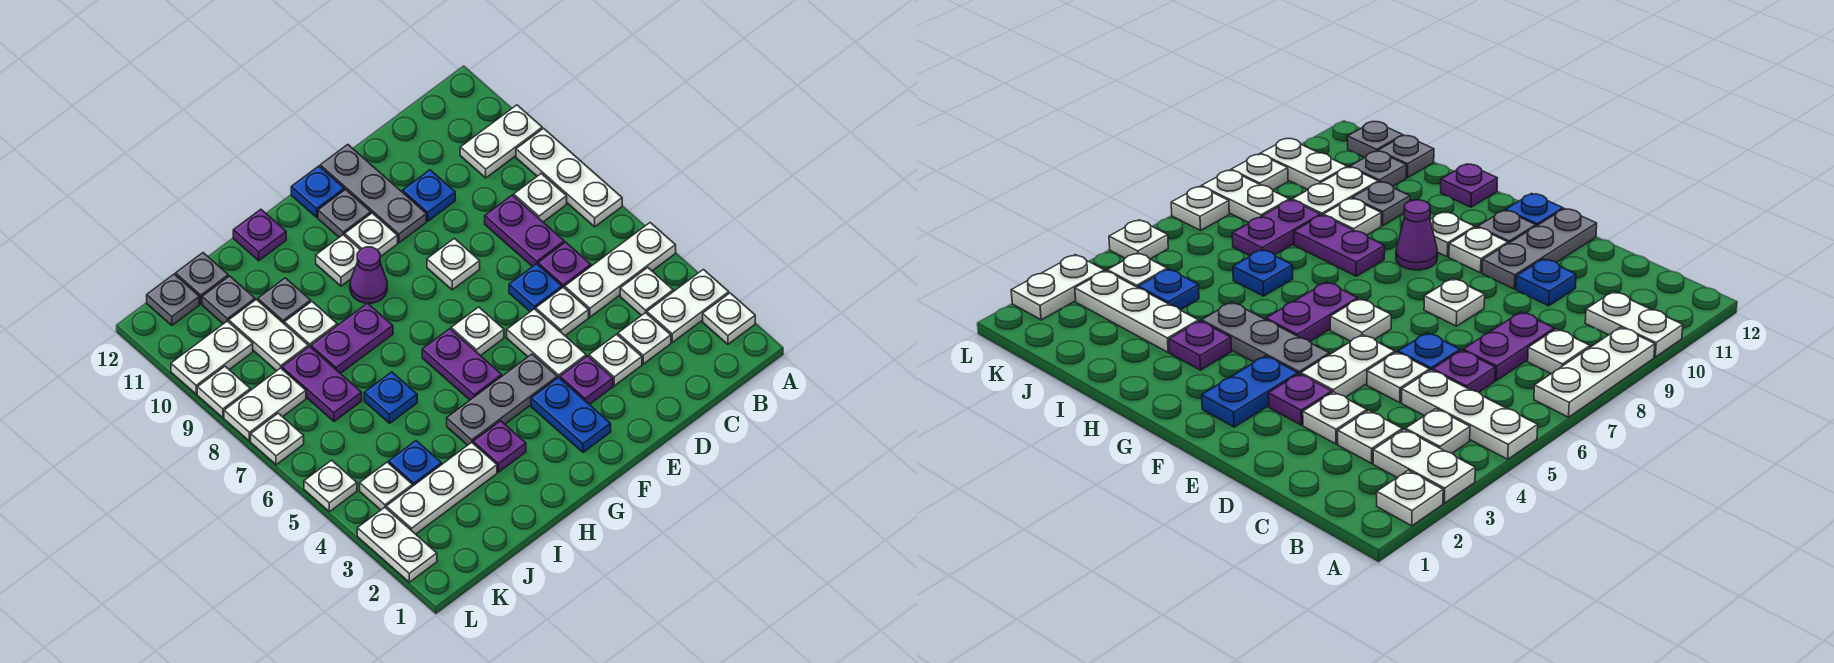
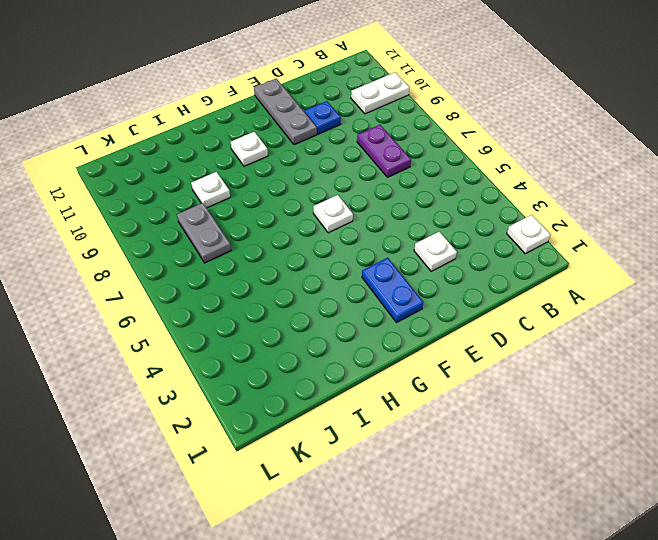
grey 1x2 plate [177,203,231,263] -> purple 1x2 plate [282,346,362,421]
none -> white 1x2 plate [647,269,729,342]
none -> white 1x3 plate [565,223,676,317]
none -> white 1x3 plate [516,128,622,227]
none -> white 1x1 plate [620,268,673,316]

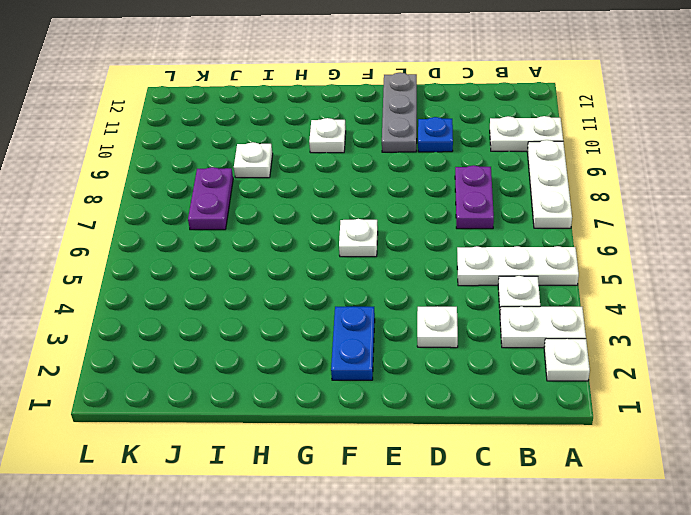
none -> white 1x1 plate [514,174,567,222]
none -> white 1x1 plate [618,313,671,364]
none -> purple 1x1 plate [538,242,591,288]
none -> white 1x1 plate [536,287,589,336]

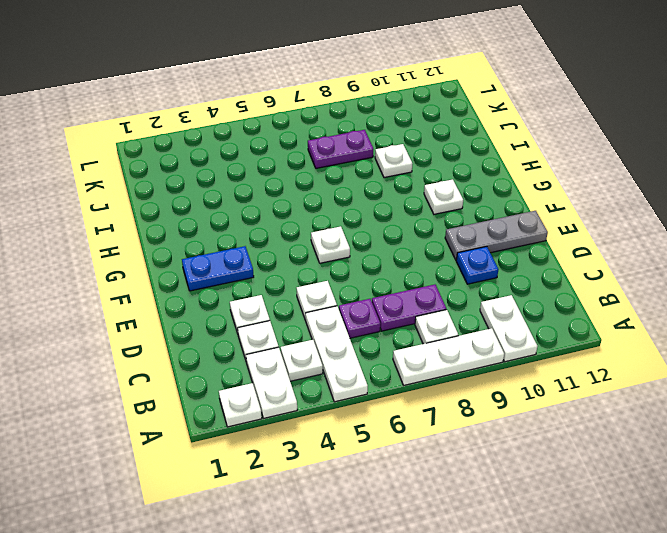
none -> blue 1x1 plate [509,264,562,312]
none -> purple 1x1 plate [560,356,613,405]
none -> white 1x2 plate [507,309,586,378]
none -> white 1x1 plate [427,238,480,290]

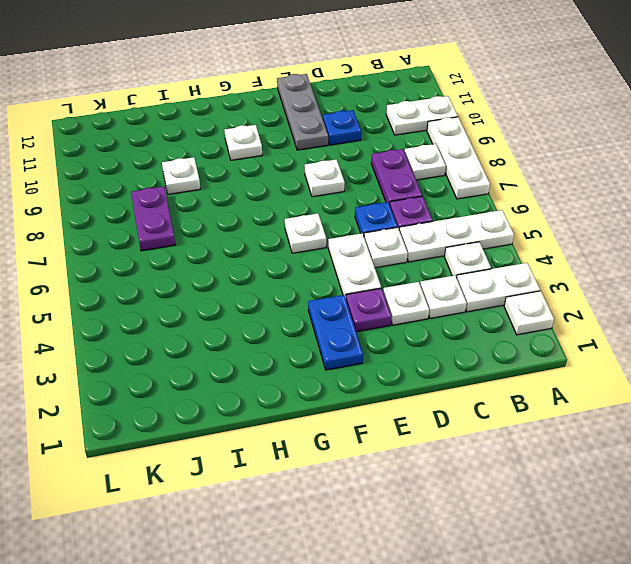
none -> grey 1x3 plate [447,354,557,445]
none -> white 1x1 plate [345,213,398,257]
none -> grey 1x1 plate [318,190,371,237]
none -> blue 1x1 plate [291,166,344,217]

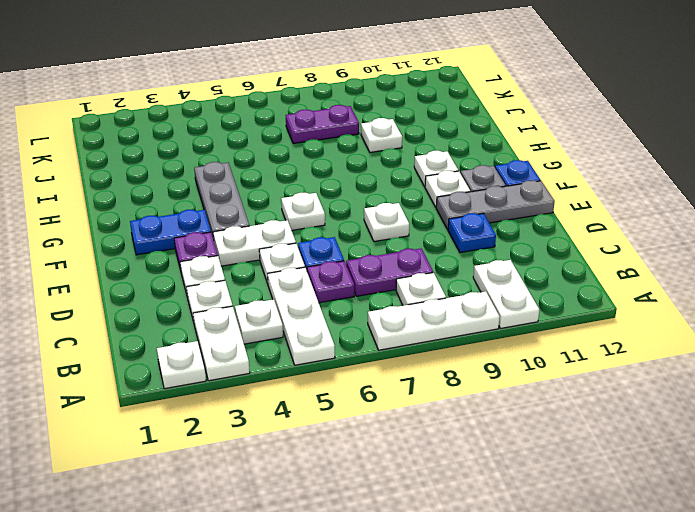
none -> purple 1x2 plate [422,329,502,400]
none -> purple 1x1 cone [350,247,387,303]
none -> purple 1x1 plate [473,421,526,472]
none -> purple 1x2 plate [311,303,393,374]

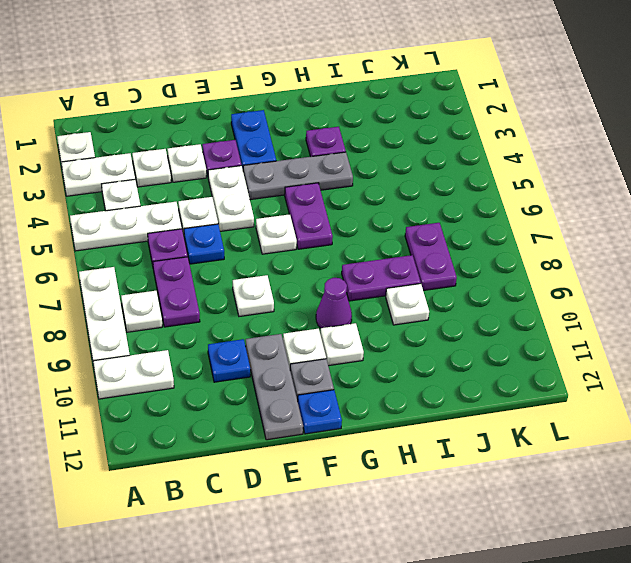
none -> purple 1x1 plate [233,209,286,261]
none -> white 1x3 plate [386,442,497,534]
none -> blue 1x1 plate [364,372,417,423]
none -> grey 1x1 plate [258,278,311,323]

